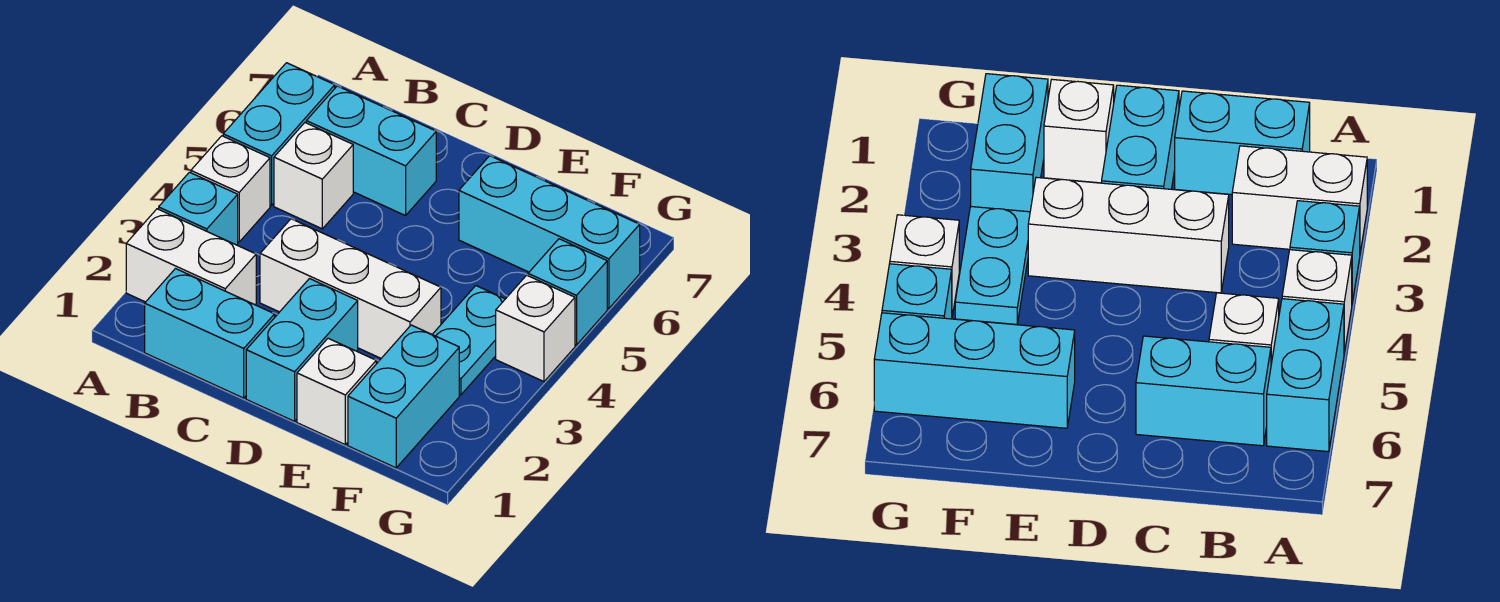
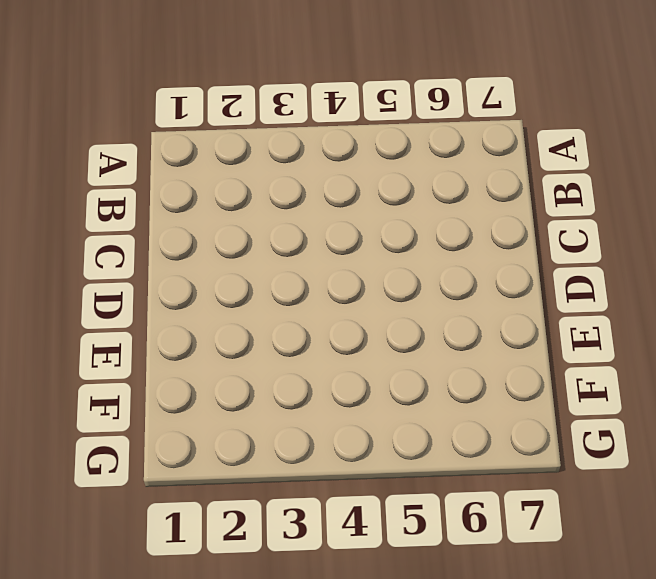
none -> white 1x2 brick [126,209,256,305]
none -> cyan 1x1 brick [159,172,238,245]
none -> white 1x1 brick [191,136,270,242]

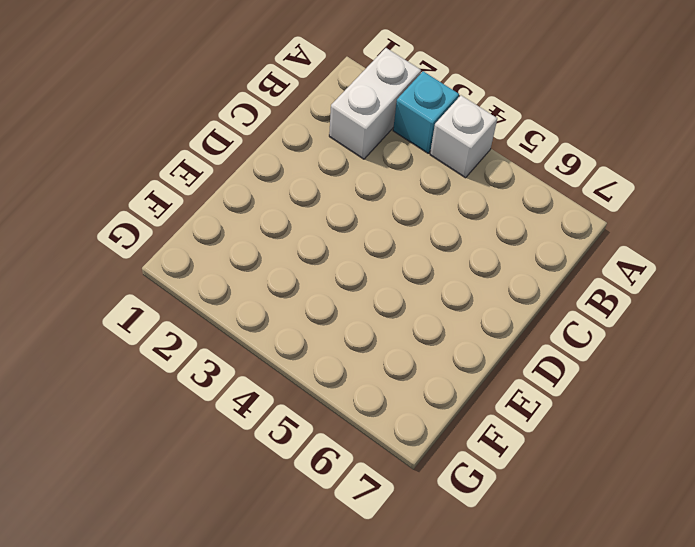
none -> cyan 1x2 brick [223,63,335,206]
none -> cyan 1x2 brick [145,269,275,398]
none -> white 1x1 brick [274,123,353,229]

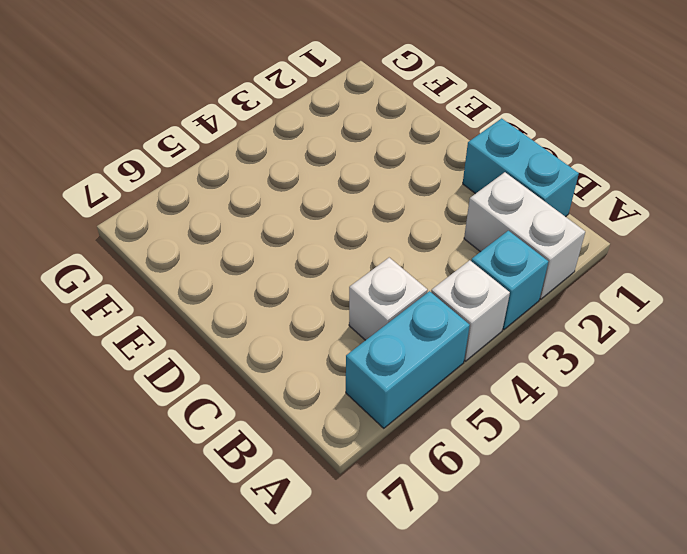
none -> cyan 1x2 brick [306,86,436,216]
none -> white 1x3 brick [260,219,441,358]
none -> cyan 1x2 brick [246,279,358,421]

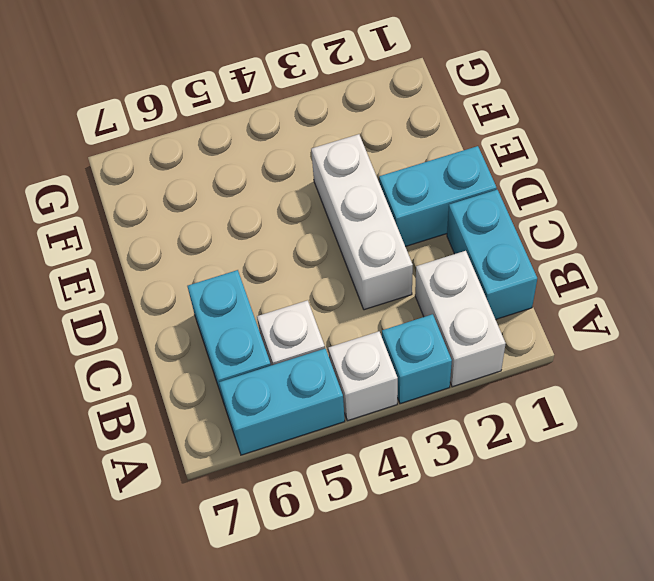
none -> white 1x1 brick [297,338,376,444]
none -> cyan 1x3 brick [459,156,640,309]
none -> cyan 1x2 brick [348,325,459,468]

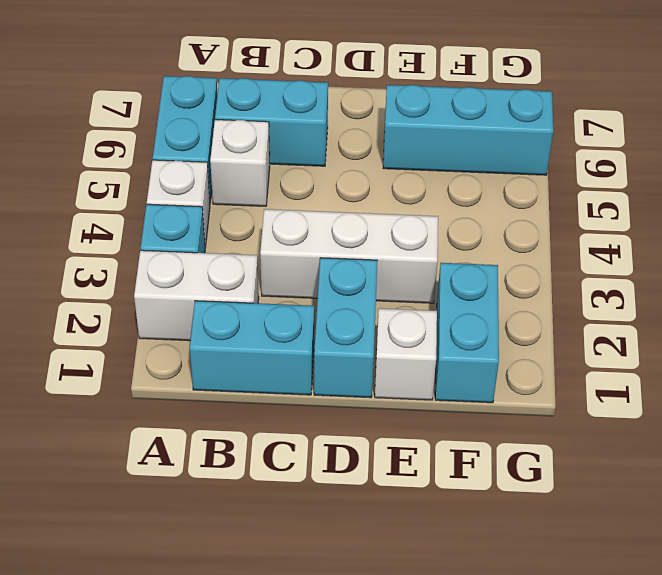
none -> cyan 1x2 plate [432,286,505,395]
none -> white 1x1 brick [496,275,575,382]
none -> cyan 1x1 brick [528,239,607,345]

